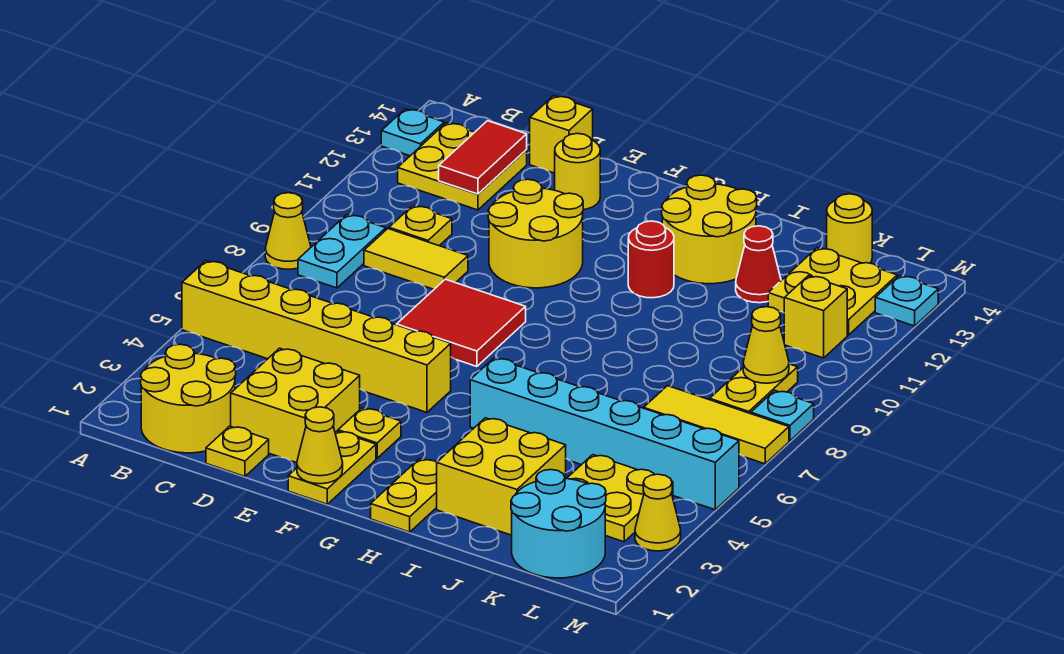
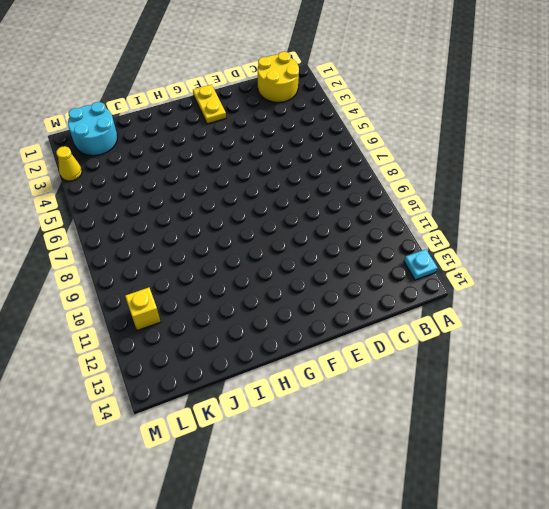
none -> yellow 1x6 brick [182,261,451,412]
none -> yellow 1x1 cone [265,193,311,269]
none -> cyan 1x2 plate [298,215,386,288]
none -> yellow 2x2 plate [398,123,527,210]

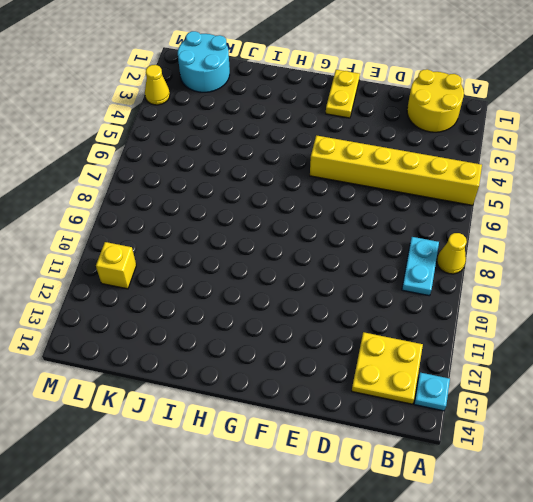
none -> yellow 1x2 tile [364,229,468,289]
none -> yellow 1x1 plate [389,206,452,246]
none -> yellow 1x1 plate [206,426,269,476]
none -> yellow 2x2 brick [231,348,360,463]

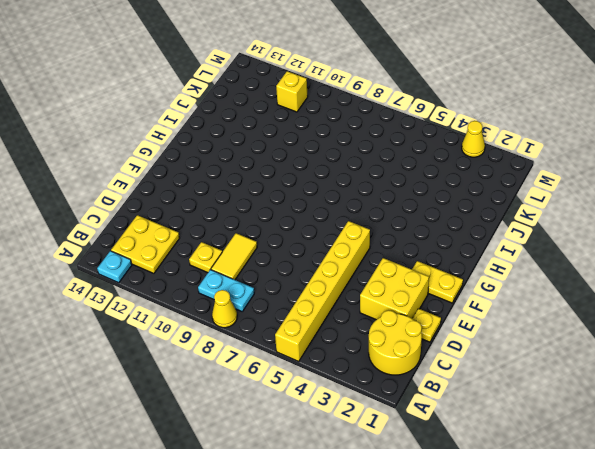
none -> yellow 1x1 brick [530,96,593,173]
none -> red 2x2 tile [397,279,526,367]
none -> yellow 2x2 round brick [488,179,583,288]
none -> yellow 1x1 round brick [555,133,600,210]

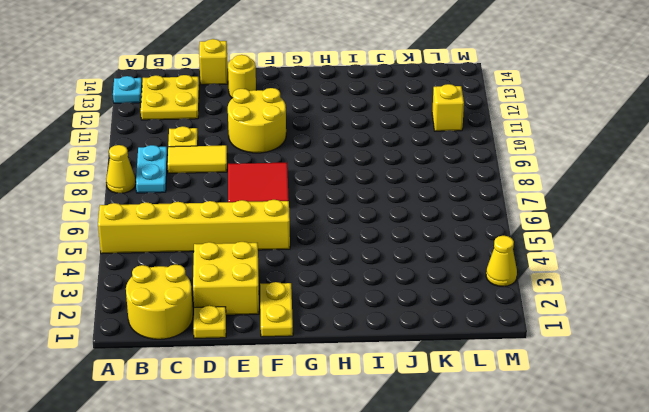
none -> yellow 1x1 plate [338,408,401,458]
none -> yellow 1x2 plate [371,459,437,532]
none -> cyan 1x6 brick [470,358,739,510]
none -> red 1x1 round brick [628,221,674,298]

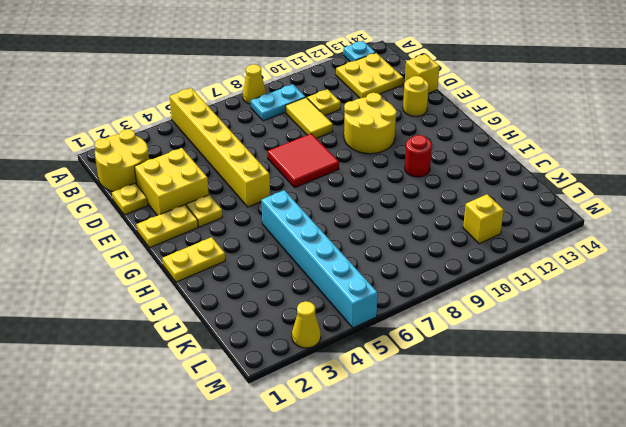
none -> yellow 2x2 round brick [662,175,757,284]
none -> yellow 2x2 brick [437,418,566,535]
none -> red 1x1 cone [736,226,781,303]
none -> cyan 2x2 round brick [511,470,606,578]

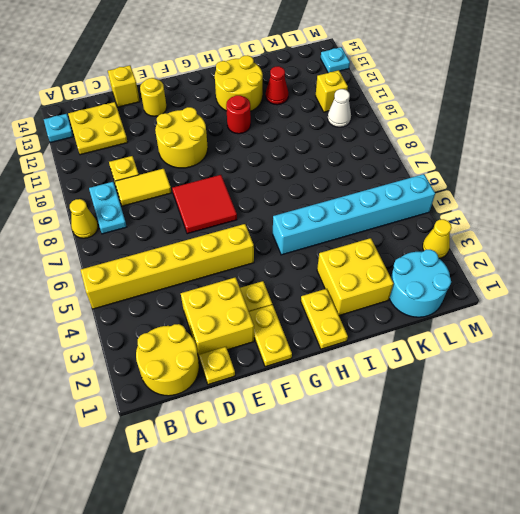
white 1x1 cone [328,89,351,127] -> none
none -> yellow 2x2 plate [567,455,673,542]
none -> yellow 1x3 tile [644,386,789,464]
none -> yellow 2x2 plate [768,248,897,335]
none -> yellow 1x1 round brick [827,194,872,263]

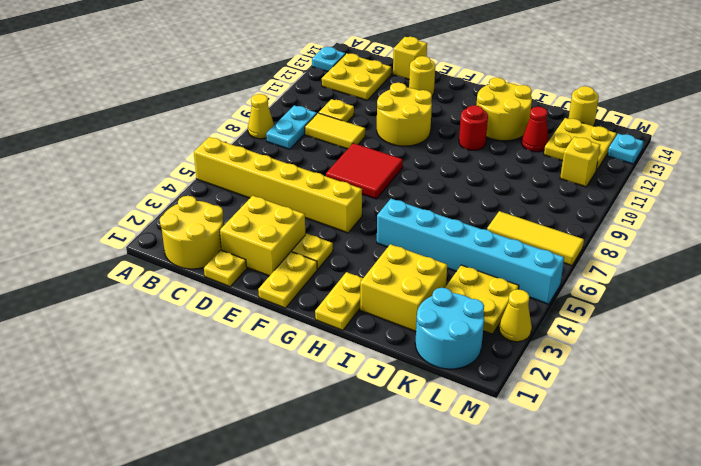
none -> yellow 1x2 plate [710,364,798,414]
none -> cyan 1x1 plate [751,391,814,441]
none -> red 1x2 tile [439,121,527,194]
none -> yellow 1x1 cone [297,407,343,484]

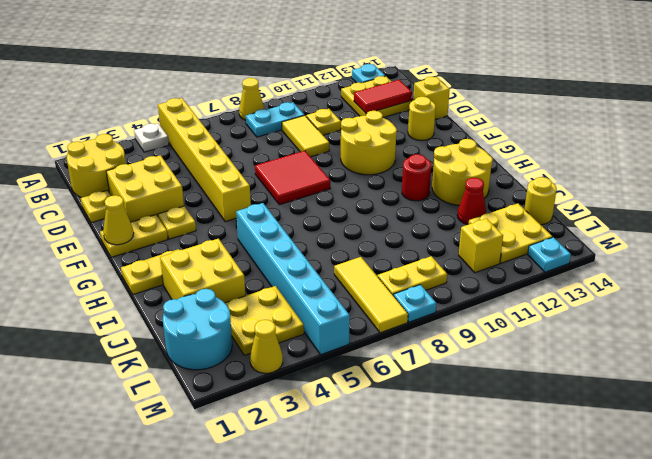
white 1x1 plate [134,123,169,152] -> none
none -> yellow 1x1 cone [743,307,789,383]

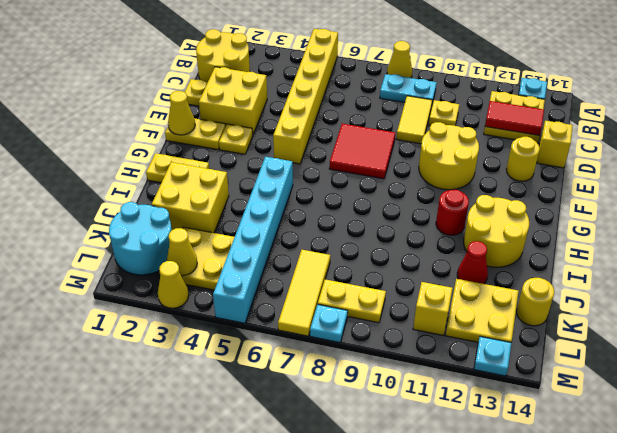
yellow 1x1 cone [167,228,197,276] -> yellow 1x1 cone moved to [743,307,789,383]

